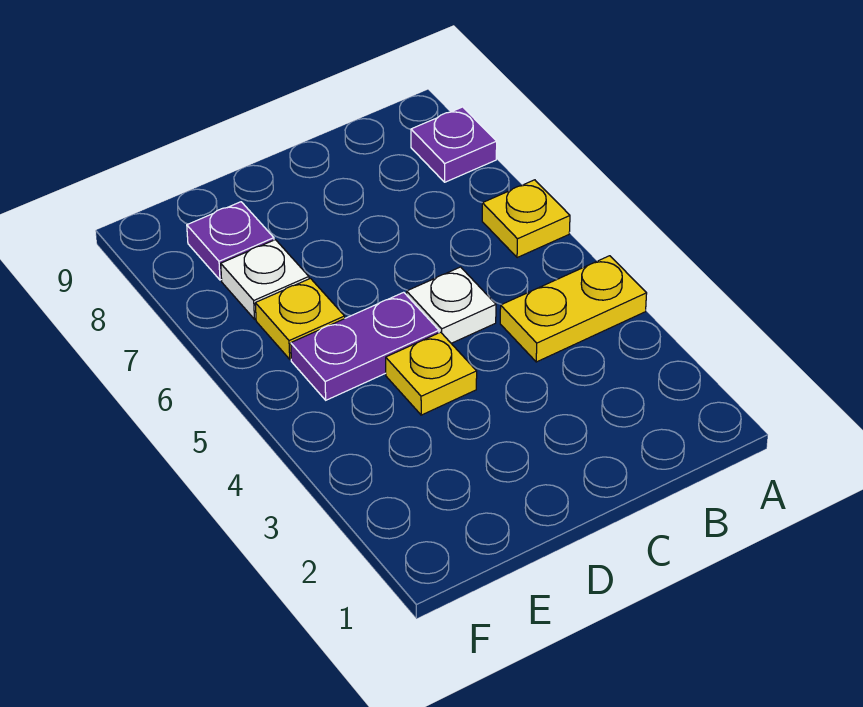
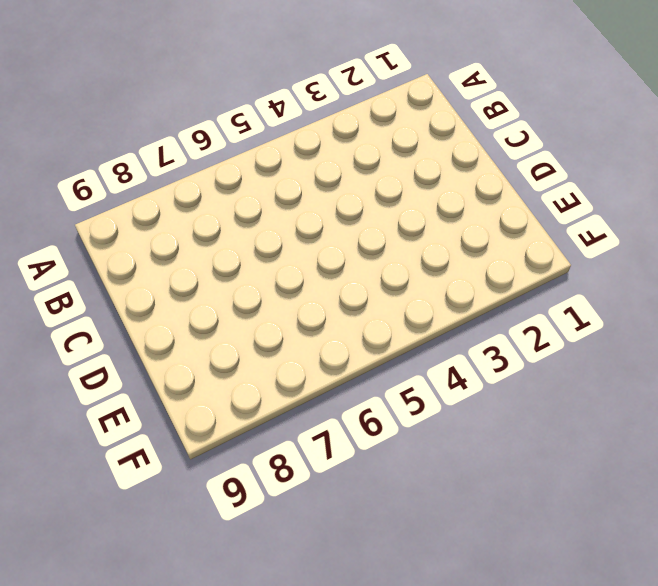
none -> yellow 1x2 plate [500,256,647,362]
none -> yellow 1x1 plate [482,180,570,258]

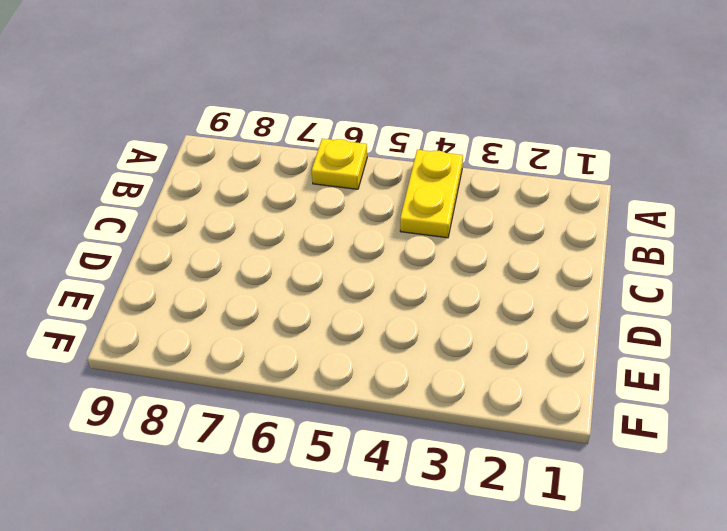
none -> purple 1x1 plate [411,107,497,182]
none -> white 1x1 plate [407,267,496,343]

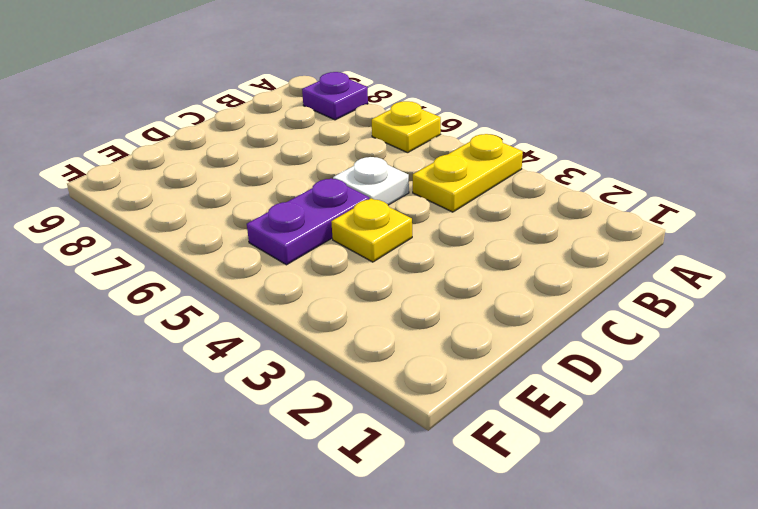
none -> yellow 1x1 plate [255,278,345,359]
none -> white 1x1 plate [221,240,309,319]

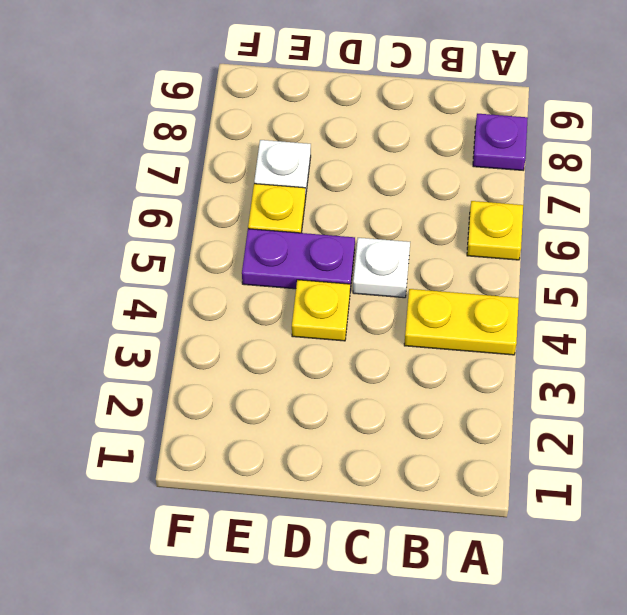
none -> purple 1x1 plate [187,202,274,280]

